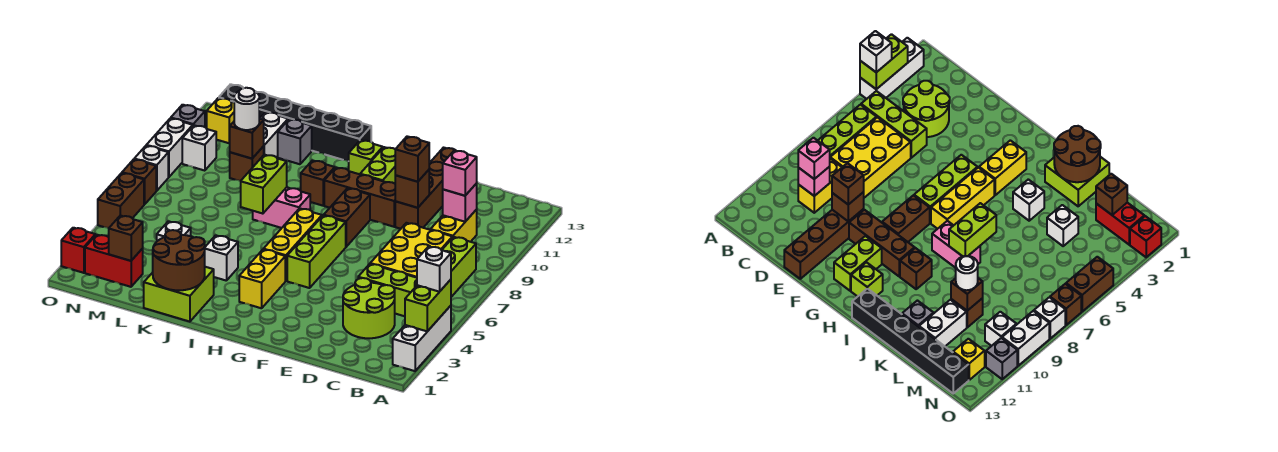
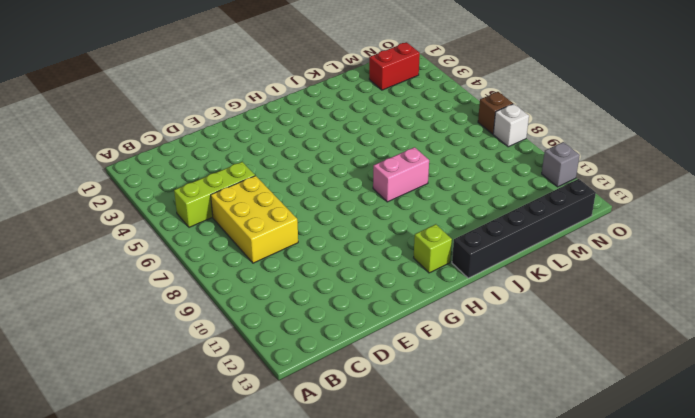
none -> white 1x3 brick [393,306,451,371]
none -> lime 1x3 brick [442,237,476,297]
none -> lime 2x2 round brick [343,278,395,338]
none -> yellow 1x2 brick [431,210,477,242]

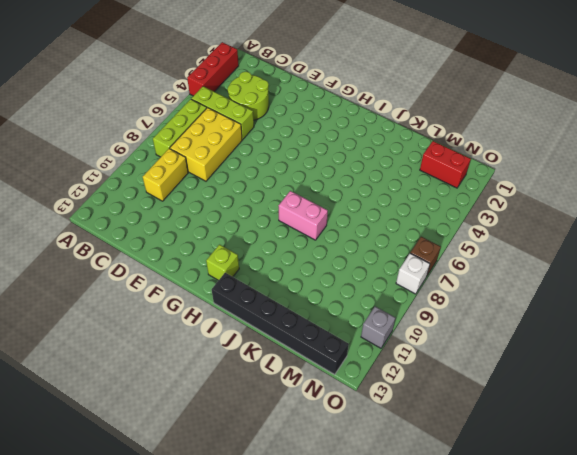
red 1x3 brick [187,42,239,96] -> white 1x3 brick [393,306,451,371]
none -> brown 1x4 brick [395,148,456,229]
none -> brown 1x3 brick [324,167,395,227]
none -> lime 1x3 brick [287,215,346,288]
none -> brown 1x2 brick [324,188,370,247]

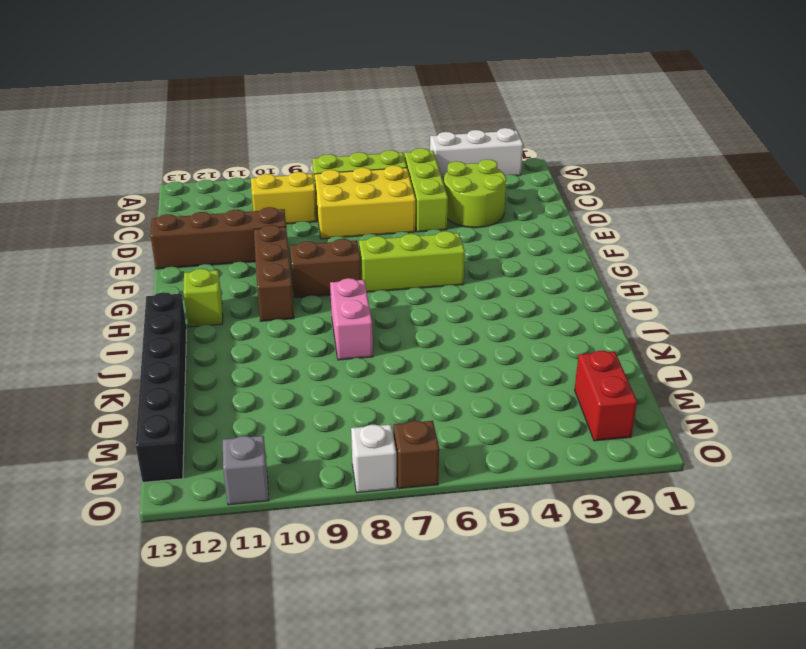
none -> lime 1x2 brick [360,147,395,184]
none -> yellow 1x2 brick [239,249,285,308]
none -> yellow 1x3 brick [264,208,322,281]
none -> brown 1x1 brick [301,160,335,206]

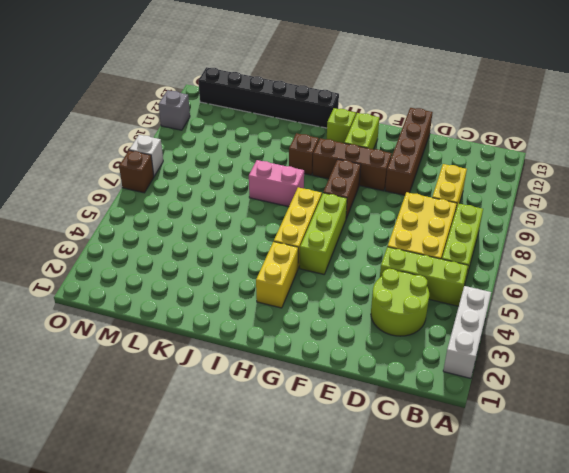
none -> lime 2x2 brick [144,267,214,322]
none -> white 1x1 brick [205,235,238,281]
none -> grey 1x1 brick [278,119,312,164]
none -> white 1x1 brick [157,221,191,241]

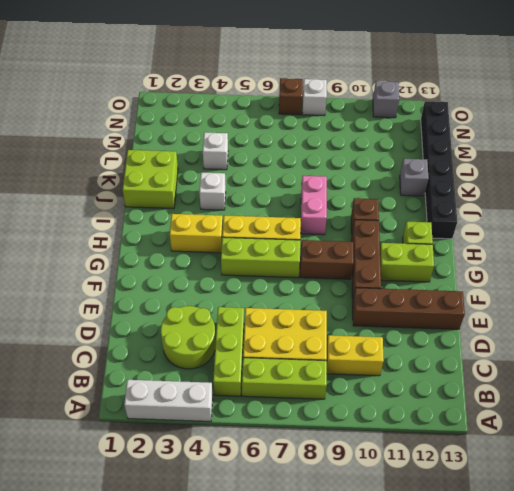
none -> brown 1x1 brick [230,146,264,181]
none -> white 1x2 brick [260,112,288,157]
none -> red 1x2 brick [85,235,143,287]
none -> white 1x1 brick [182,125,216,171]

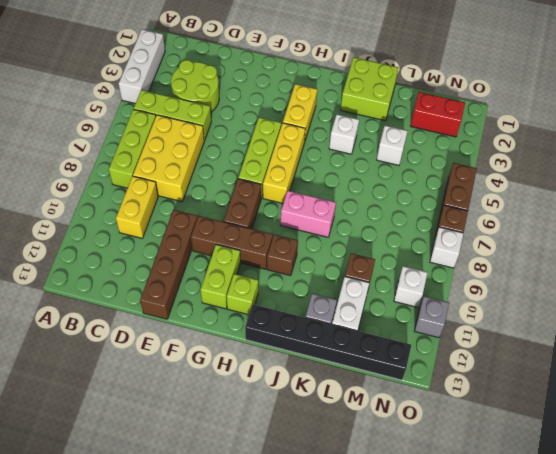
none -> yellow 1x1 brick [207,98,234,143]
none -> red 1x1 brick [61,228,95,273]
none -> white 1x2 brick [146,118,193,177]
none -> lime 1x2 brick [405,280,451,331]

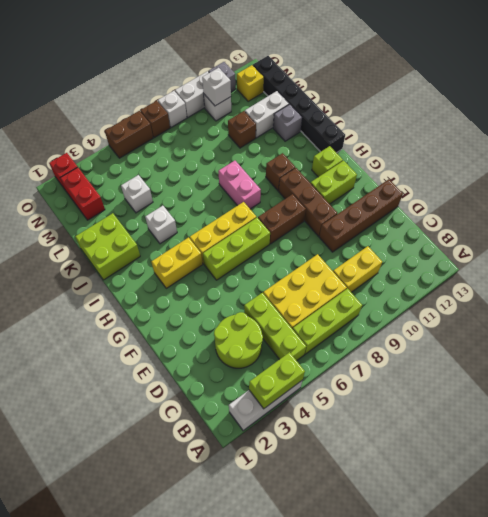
white 1x1 brick [202,68,231,106] -> white 1x1 brick moved to [417,246,451,292]
none -> pink 1x1 brick [443,183,477,222]
none -> brown 1x1 brick [395,170,429,208]
none -> brown 2x2 round brick [153,230,205,290]
none -> lime 1x2 brick [241,155,287,214]

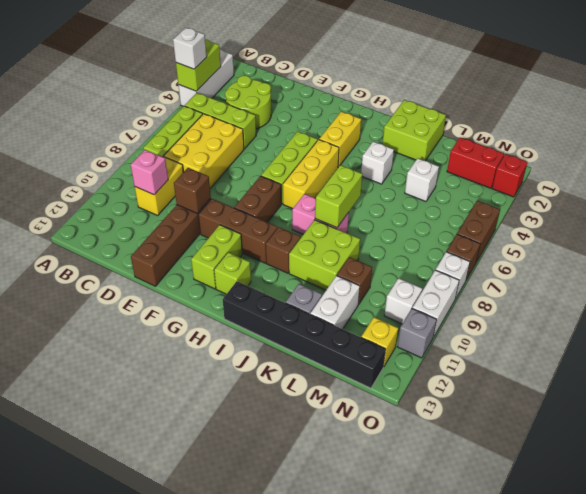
lime 2x2 brick [289,220,360,290] -> none
none -> brown 2x2 round brick [153,230,205,290]
none -> brown 1x1 brick [230,119,264,159]
none -> brown 1x1 brick [109,215,143,261]
none -> pink 1x1 brick [443,150,477,196]

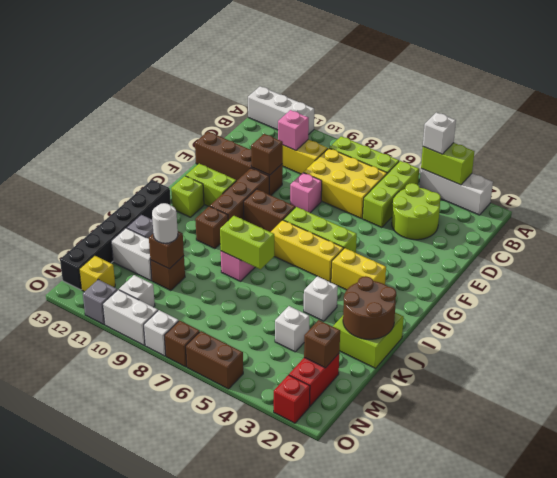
white 1x3 brick [248,86,314,135] -> none
pink 1x1 brick [290,173,322,213] -> pink 1x1 brick moved to [443,150,477,196]
none -> brown 1x1 brick [395,136,429,182]

